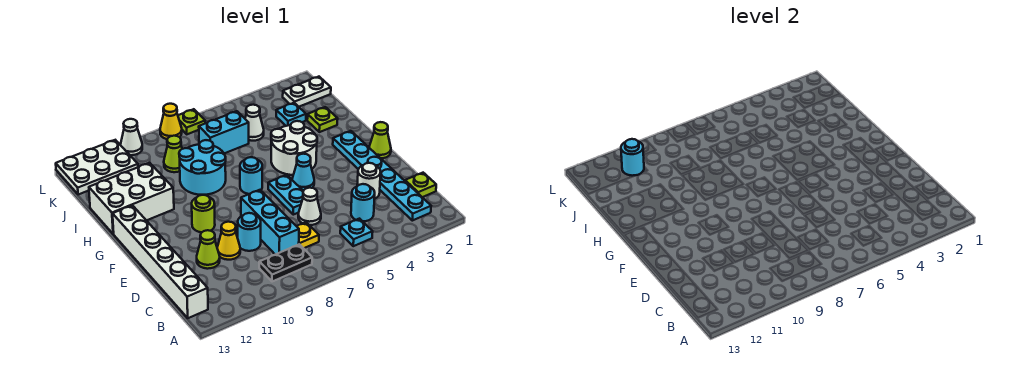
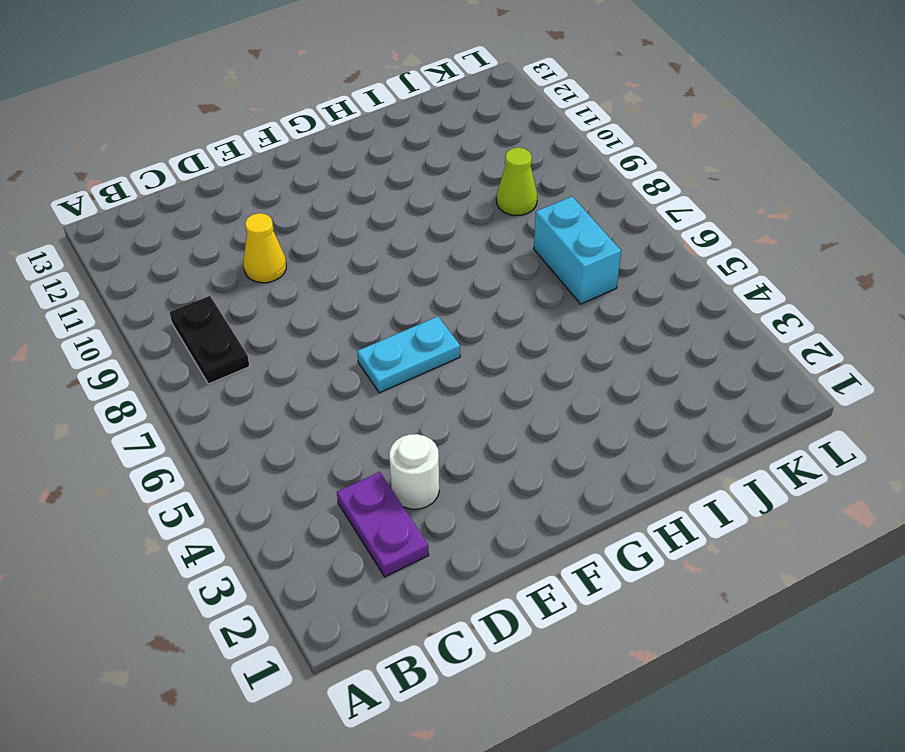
purple 1x2 plate [337,472,429,577] -> cyan 1x6 plate [333,131,431,221]
none -> cyan 1x1 plate [340,219,373,246]
none -> white 1x6 brick [113,205,208,318]
none -> lime 1x1 plate [405,173,436,197]
none -> cyan 1x1 round brick [351,184,375,221]

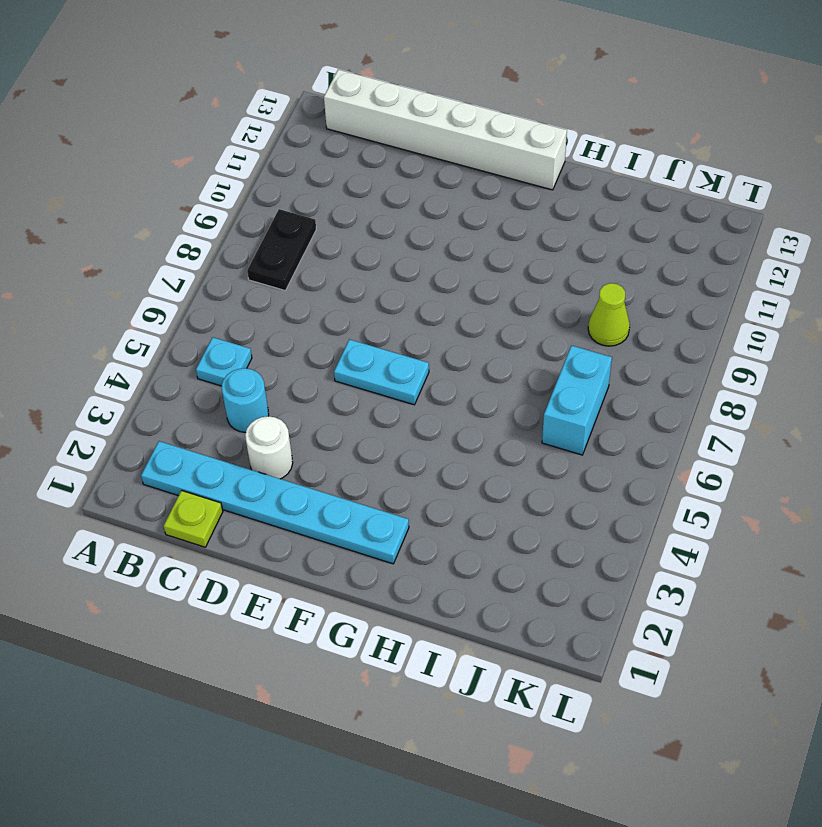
none -> yellow 1x1 plate [297,222,319,248]
none -> cyan 1x3 brick [241,190,299,255]
none -> white 1x1 cone [298,188,321,225]
none -> cyan 1x1 round brick [238,213,261,251]

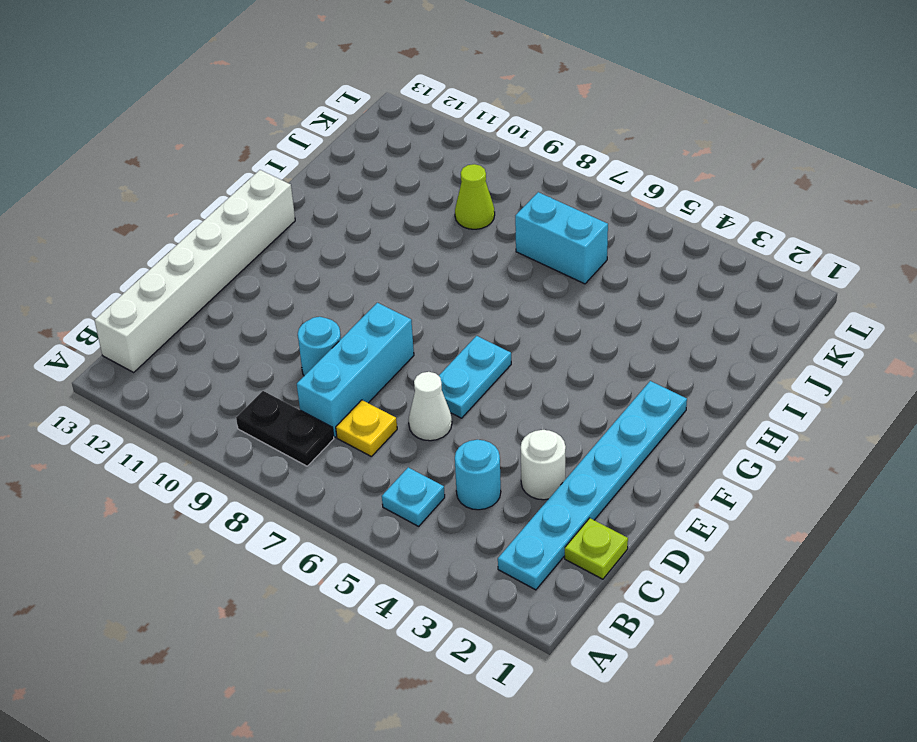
none -> yellow 1x1 cone [217,222,240,260]
none -> lime 1x1 cone [197,230,220,269]
none -> lime 1x1 cone [369,122,391,158]
none -> cyan 1x1 cone [292,154,314,191]

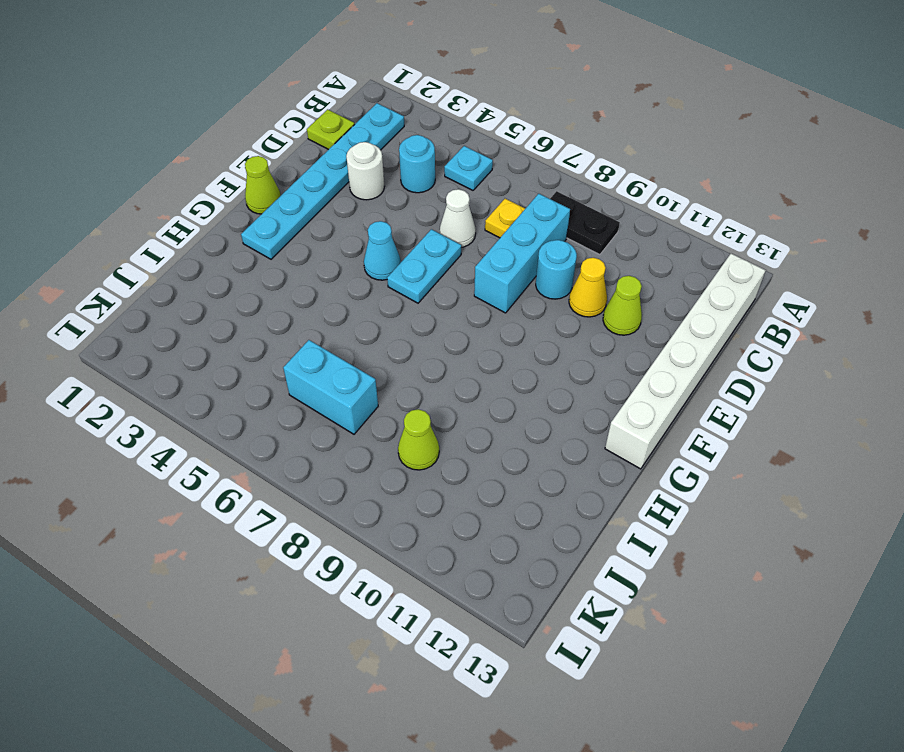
none -> lime 1x1 round brick [192,195,215,232]
none -> white 2x2 round brick [271,121,317,175]
none -> cyan 1x1 round brick [240,157,262,194]
none -> cyan 2x2 round brick [179,140,226,195]

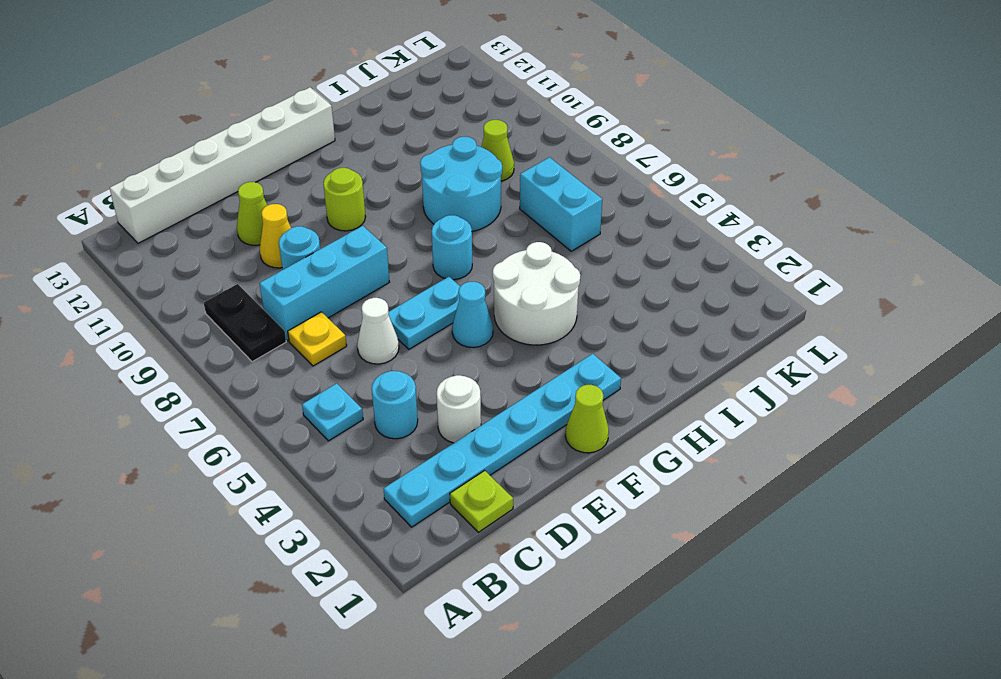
none -> white 2x3 brick [89,163,174,234]
none -> lime 1x1 plate [307,107,338,132]
none -> cyan 1x1 plate [276,103,306,126]
none -> white 1x1 cone [245,105,264,141]

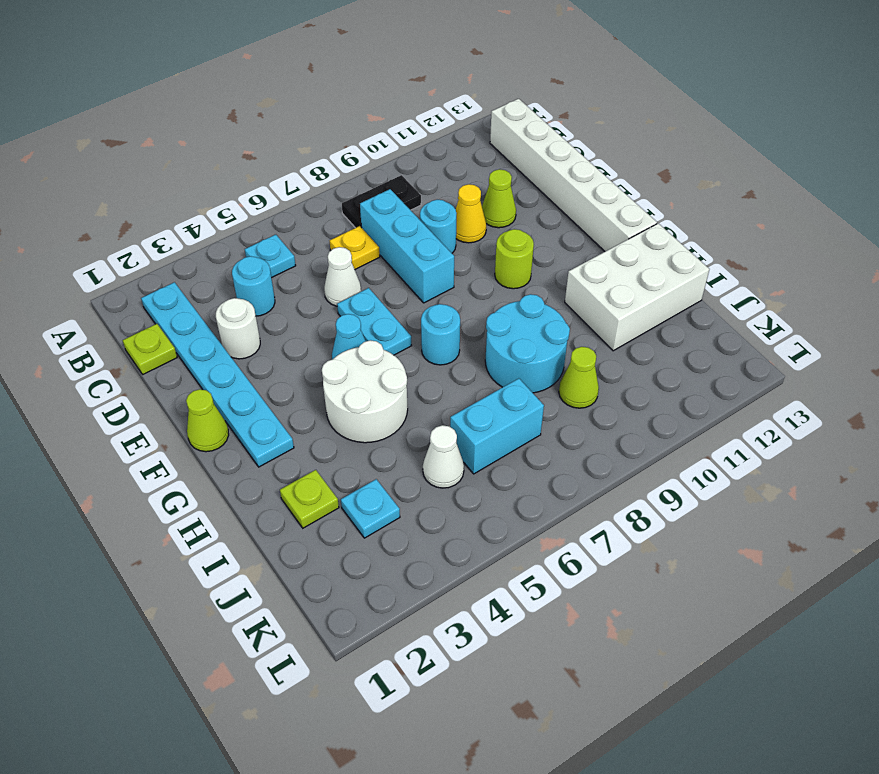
none -> white 1x2 plate [283,77,331,107]
none -> white 2x3 plate [56,140,138,195]
none -> lime 1x1 plate [178,109,205,134]
none -> yellow 1x1 cone [160,104,182,139]

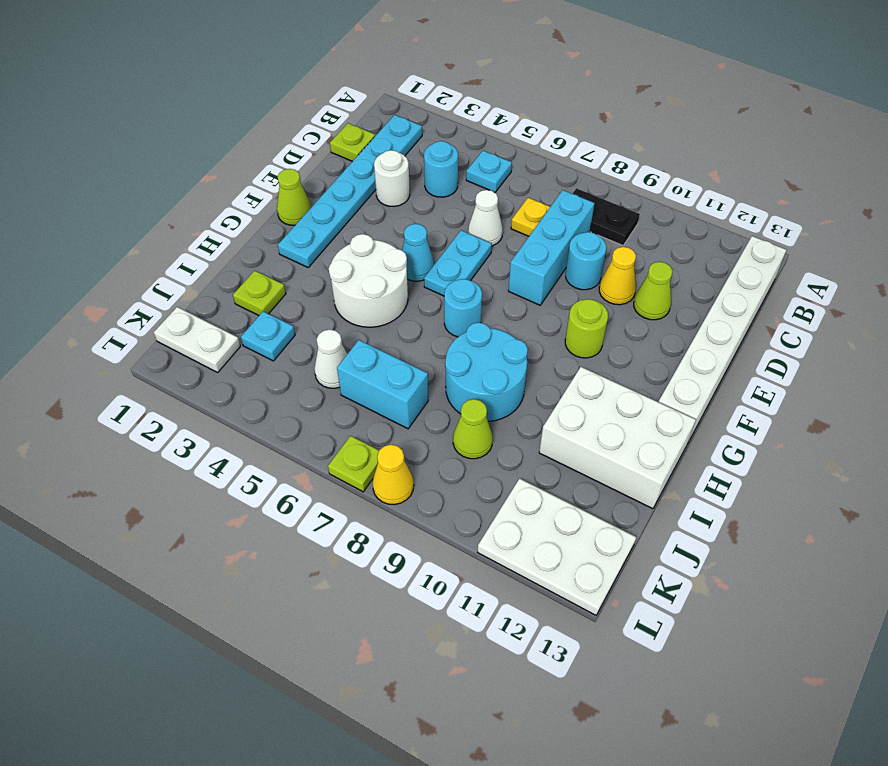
none -> white 1x1 cone [121,119,142,155]
none -> cyan 1x1 round brick [621,139,644,176]

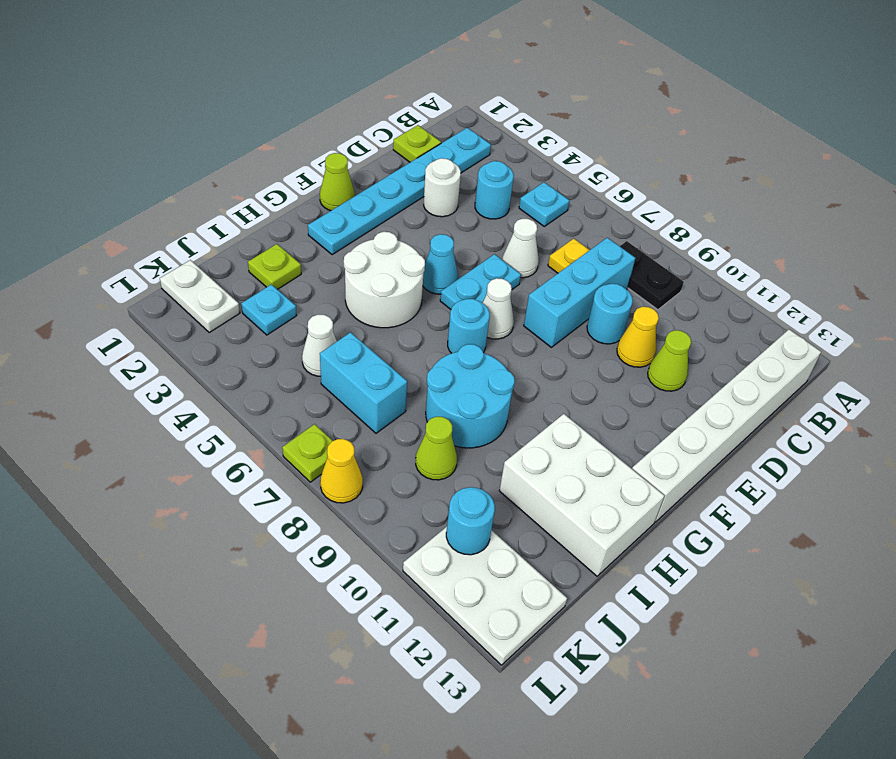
white 1x1 cone [483,278,514,339] -> white 1x1 cone moved to [121,119,142,155]
none -> lime 1x1 round brick [192,195,215,232]

